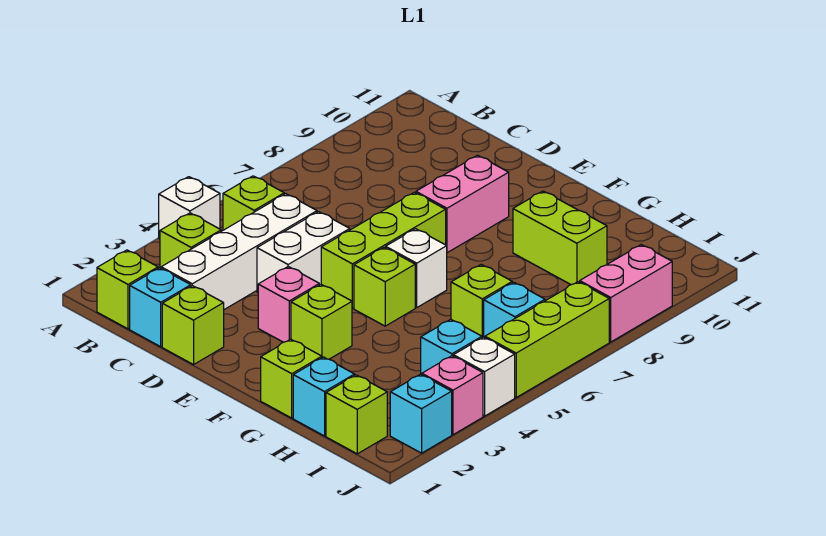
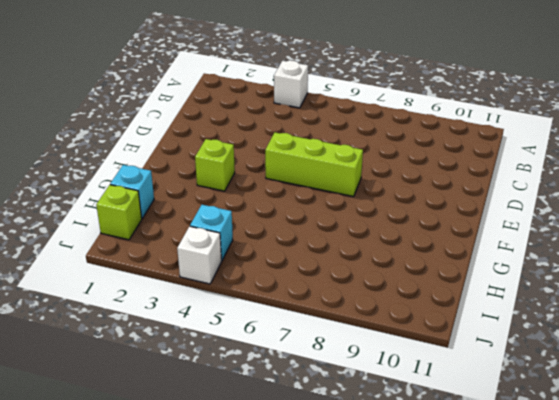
none -> lime 1x1 brick [97,250,158,329]
none -> lime 1x1 brick [160,213,221,268]
none -> lime 1x1 brick [223,176,284,230]

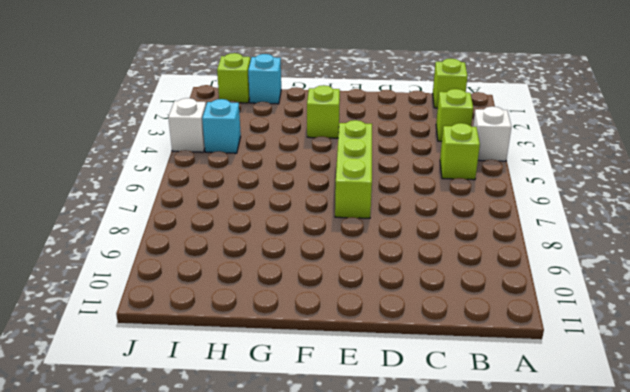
none -> cyan 1x1 brick [130,268,191,347]
none -> white 1x4 brick [161,194,317,310]
none -> lime 1x1 brick [162,286,224,365]

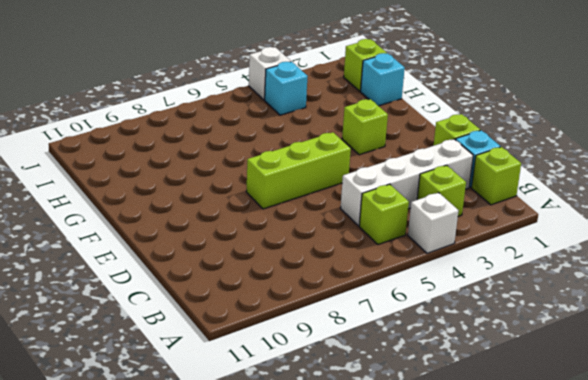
none -> white 1x2 brick [257,212,350,292]
none -> pink 1x1 brick [258,267,319,342]
none -> pink 1x2 brick [416,155,509,253]

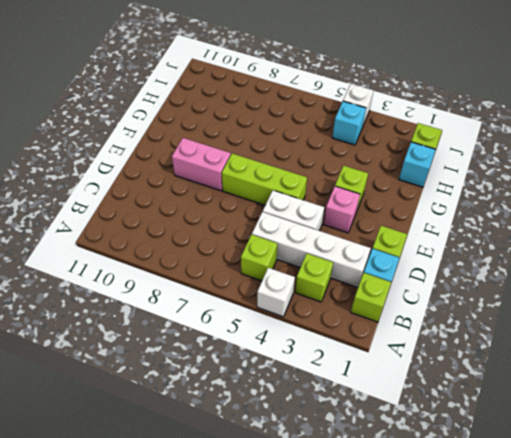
none -> lime 1x1 brick [354,247,415,326]
none -> white 1x1 brick [386,229,447,308]
none -> lime 1x1 brick [261,339,322,418]

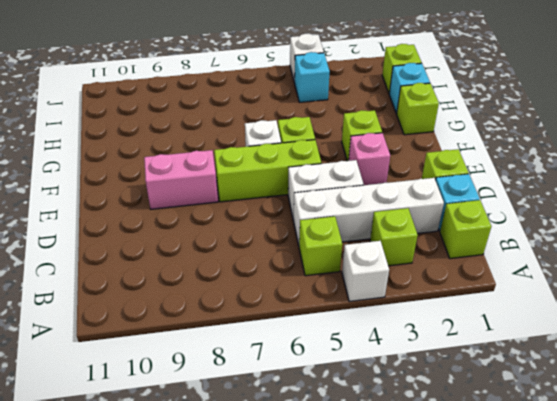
none -> lime 1x2 brick [513,191,607,285]
none -> lime 1x1 brick [451,265,512,338]
none -> cyan 1x1 brick [484,282,545,338]

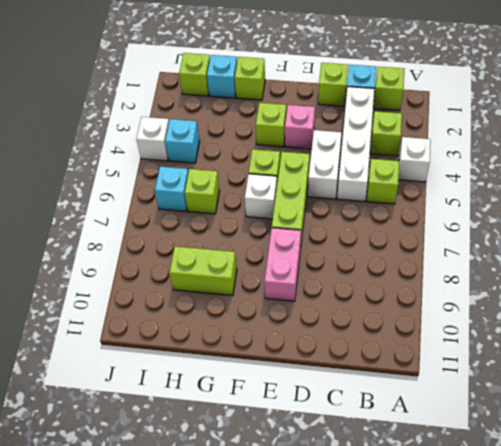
none -> cyan 1x1 brick [390,374,452,453]
none -> pink 1x1 brick [422,356,483,435]
none -> lime 1x3 brick [485,282,609,397]

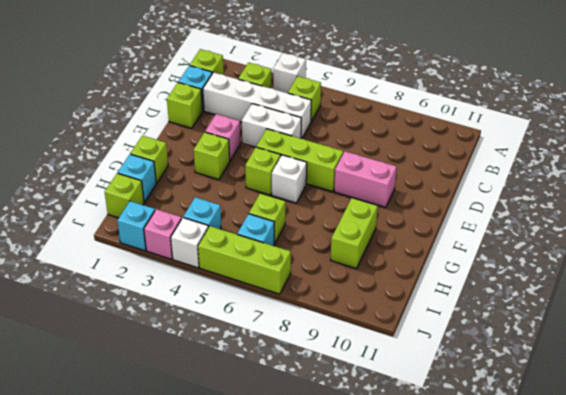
none -> pink 1x2 brick [580,245,672,342]

